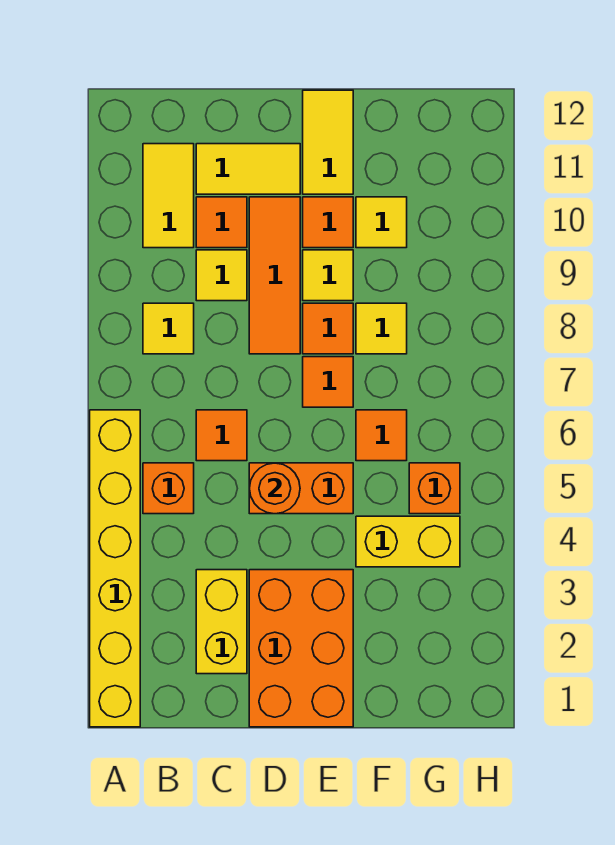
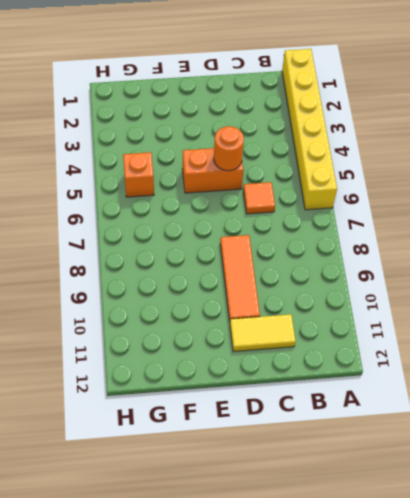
none -> orange 1x1 brick [143,463,194,514]
none -> yellow 1x1 tile [143,303,194,354]
none -> yellow 1x2 tile [143,144,194,248]

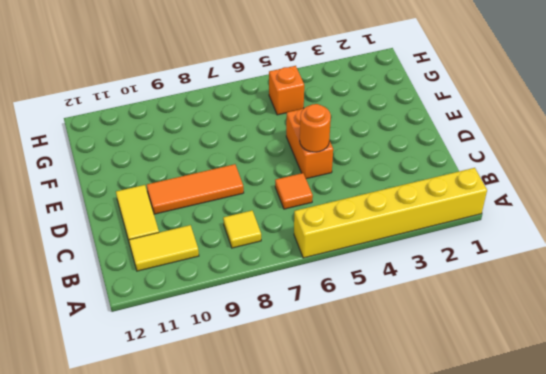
none -> orange 1x1 brick [143,463,194,514]
none -> yellow 1x2 brick [196,570,247,674]
none -> yellow 1x1 tile [196,250,247,301]

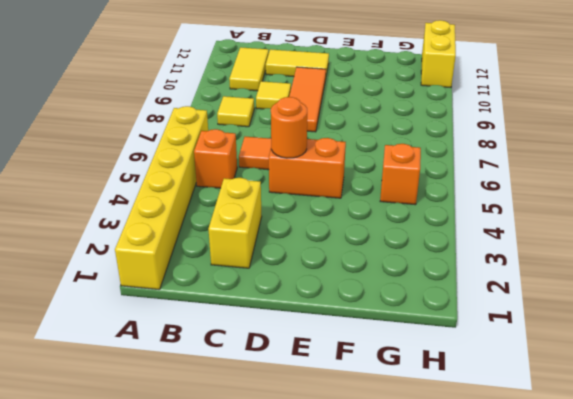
yellow 1x2 brick [421,20,456,87] -> yellow 1x2 brick turned to [356,516,460,567]
none -> orange 1x1 tile [196,197,247,248]
none -> orange 2x3 brick [249,570,353,727]
none -> orange 1x1 tile [303,357,353,407]

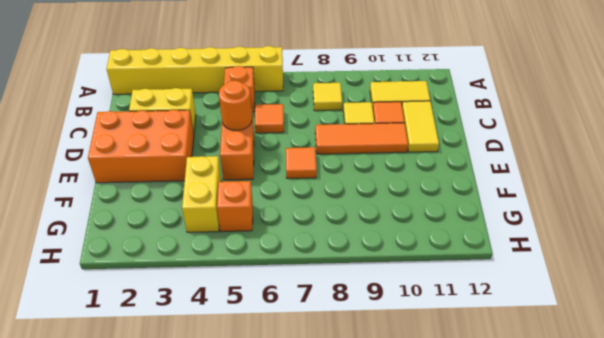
none -> orange 1x1 tile [303,303,353,354]
none -> yellow 1x1 tile [303,250,353,301]
none -> orange 1x1 tile [303,197,353,248]

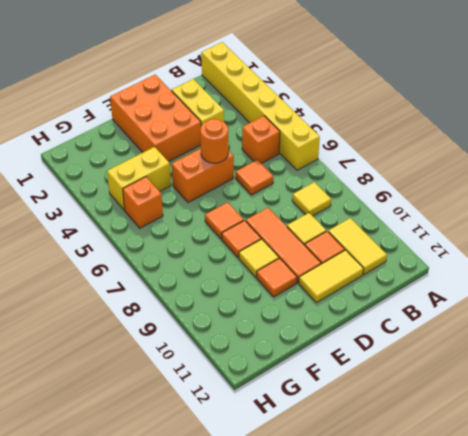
none -> yellow 1x2 tile [303,90,353,194]
none -> orange 1x1 tile [356,410,407,461]
none -> yellow 1x1 tile [356,303,407,354]

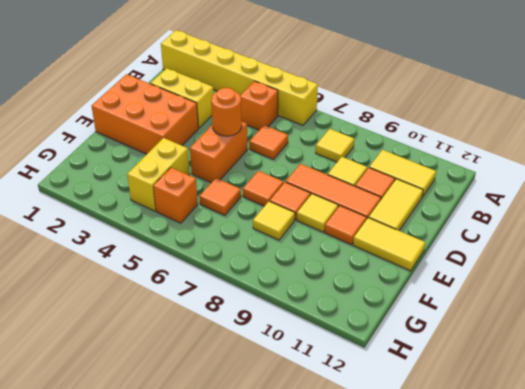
none -> yellow 1x1 tile [356,197,407,248]

